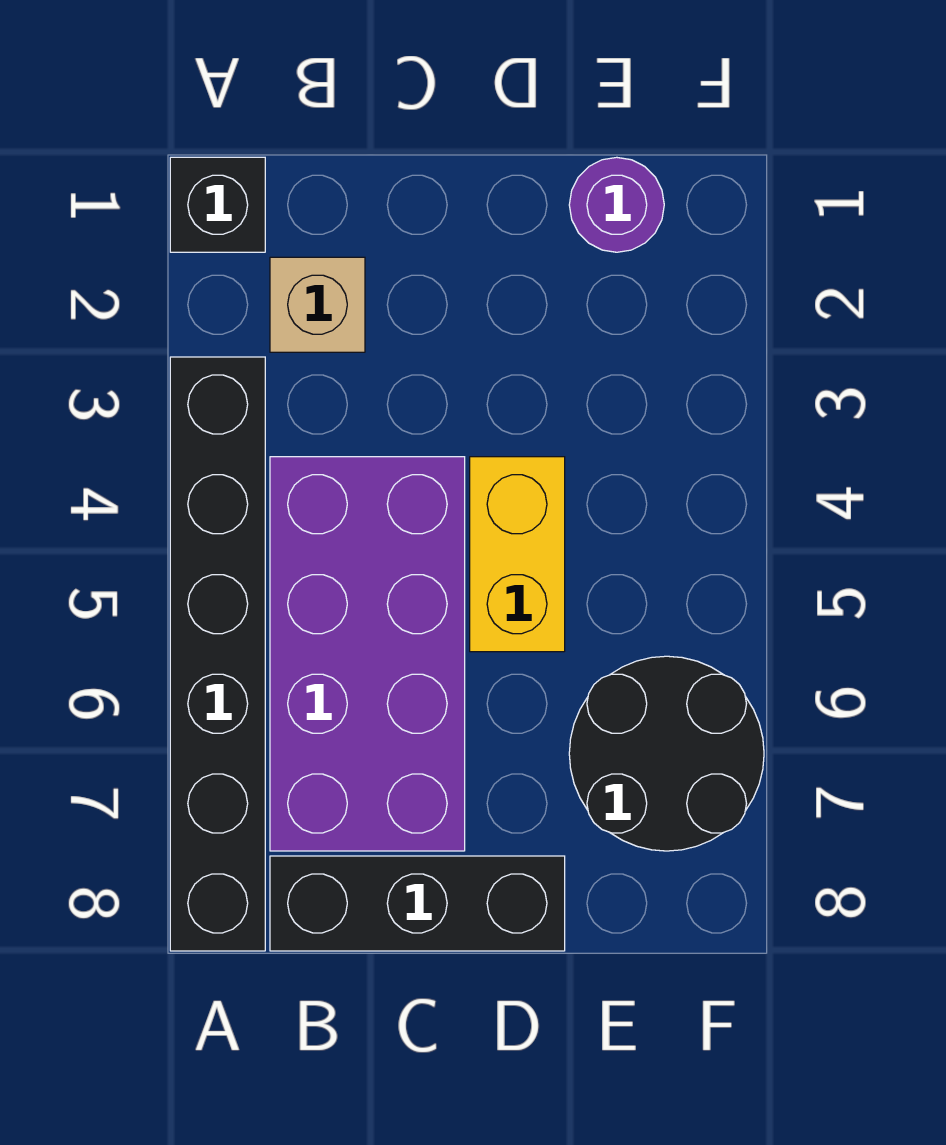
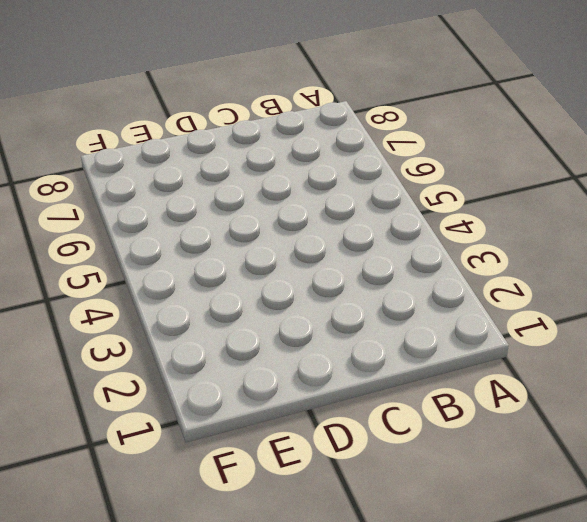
none -> black 1x1 brick [170,157,265,252]
none -> black 1x6 brick [170,357,265,951]

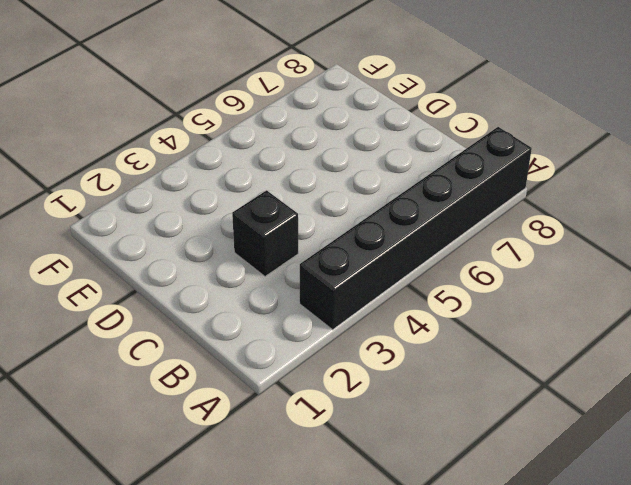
black 1x1 brick [232,190,298,276] -> black 1x1 brick moved to [170,157,265,252]
none -> tan 1x1 brick [270,257,365,352]
none -> purple 2x4 brick [270,457,465,851]

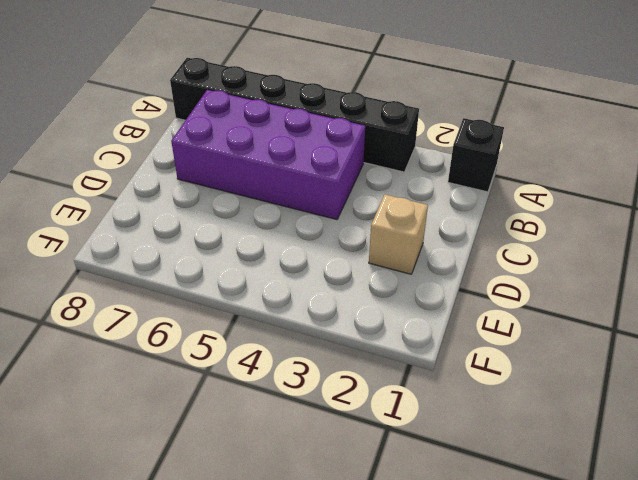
tan 1x1 brick [369,194,428,274] -> tan 1x1 brick moved to [270,257,365,352]
none -> black 1x3 brick [270,856,565,951]
none -> yellow 1x2 brick [470,457,565,652]

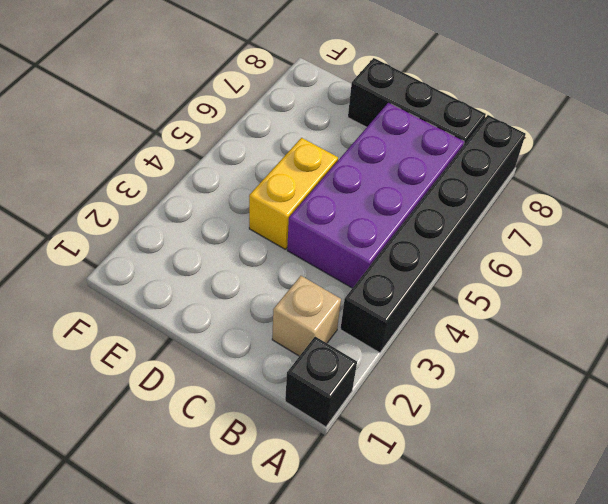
none -> purple 1x1 round brick [569,157,664,252]
none -> black 2x2 round brick [569,656,764,851]

